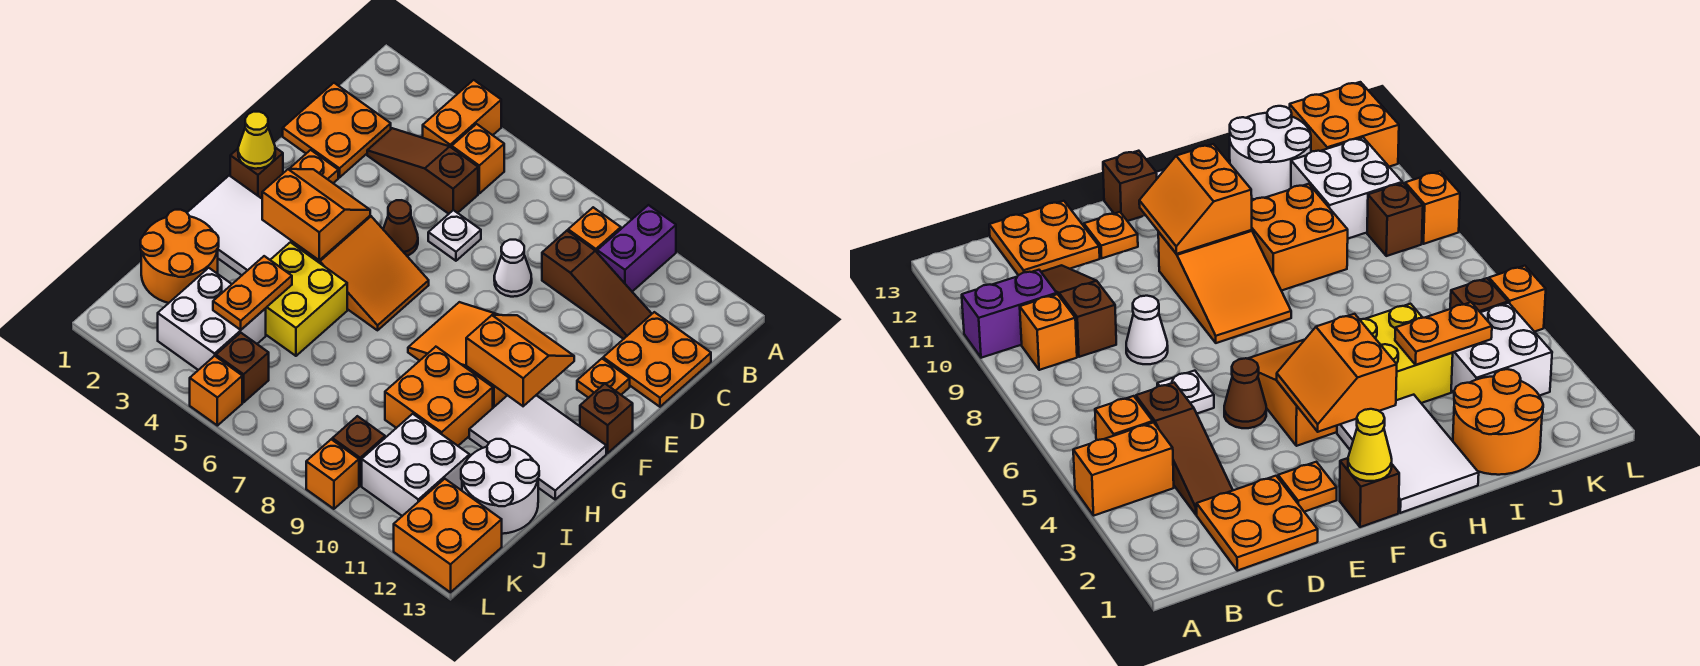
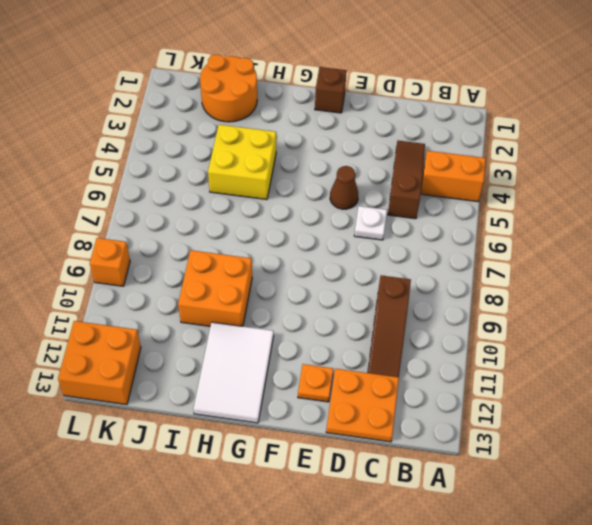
none -> purple 1x2 brick [597,205,676,292]
none -> orange 1x1 brick [452,124,504,193]
none -> orange 1x1 brick [568,207,621,252]
none -> orange 2x2 plate [283,83,391,177]

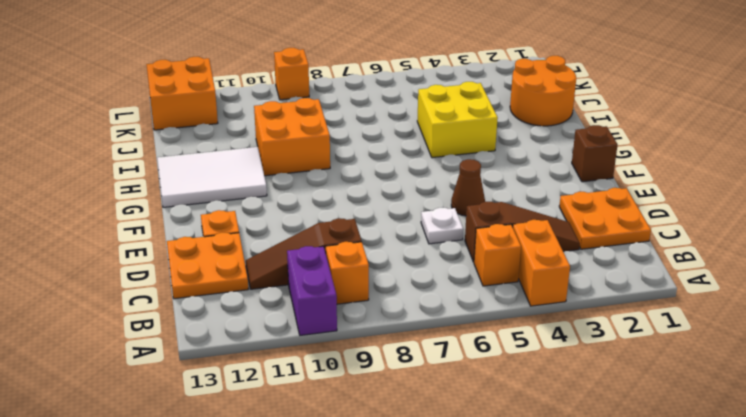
none -> white 1x1 cone [494,240,532,297]
none -> orange 1x1 plate [289,150,338,183]
none -> orange 2x3 slope [292,216,429,330]
none -> orange 2x3 slope [408,302,507,408]

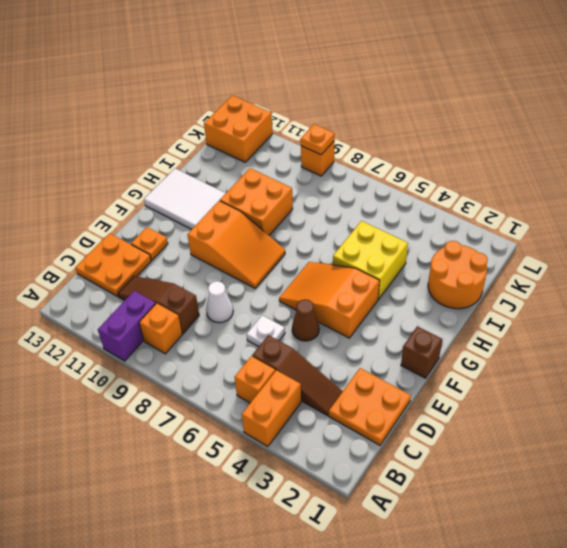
orange 1x1 plate [301,124,335,155] -> orange 1x1 plate moved to [289,150,338,183]
none -> brown 1x1 brick [580,384,633,453]
none -> white 2x3 tile [187,176,292,275]
none -> white 2x2 round brick [461,439,539,534]
none -> white 2x2 brick [158,268,266,370]

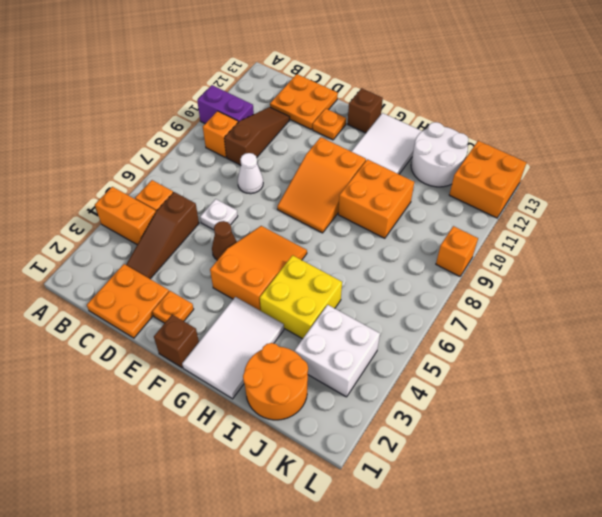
none -> white 2x2 brick [362,414,470,516]
none -> brown 1x1 brick [216,333,269,402]
none -> brown 1x1 brick [332,416,385,486]
none -> orange 1x1 brick [190,356,242,426]

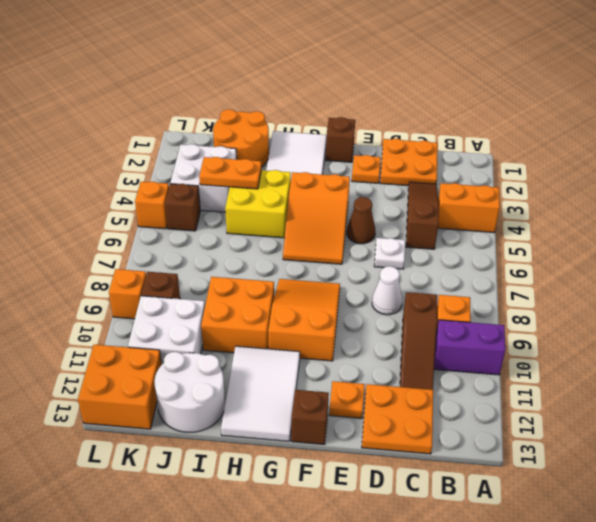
none -> orange 1x1 brick [452,124,504,193]
none -> yellow 1x1 cone [238,112,275,169]
none -> orange 2x2 slope [262,169,370,260]
none -> orange 2x2 slope [466,315,574,406]

